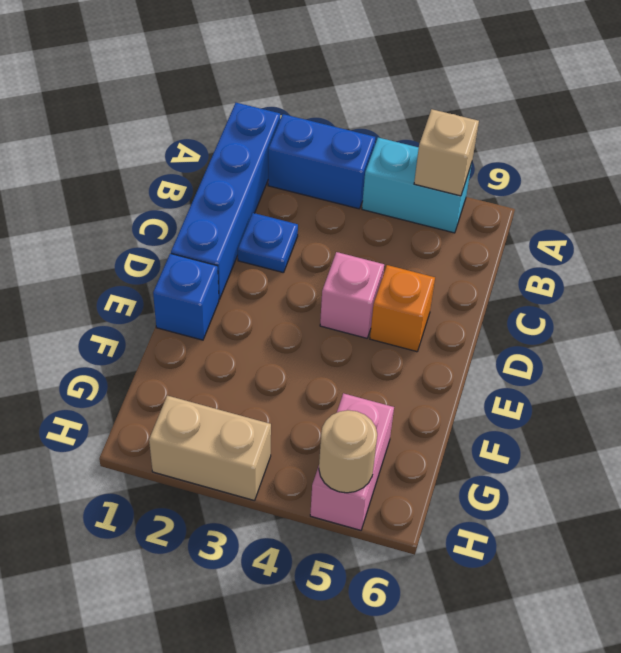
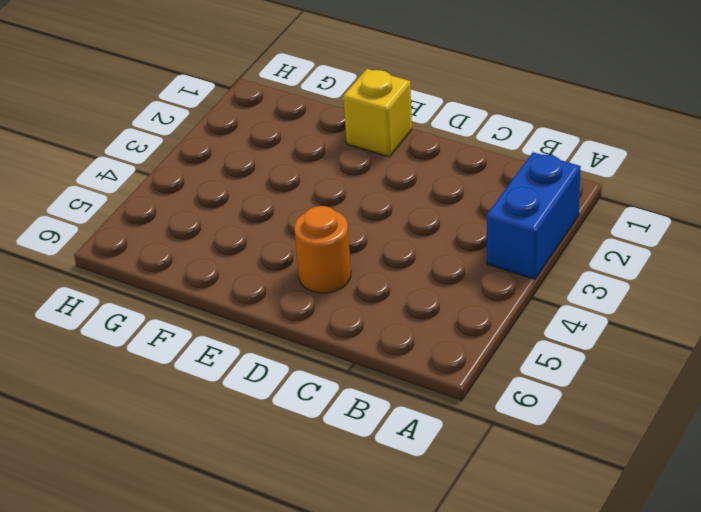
orange 1x1 round brick [294,206,351,293] -> orange 1x1 brick [370,265,435,352]
yellow 1x1 brick [343,69,412,157] -> blue 1x1 brick [153,253,219,340]
none -> blue 1x4 brick [171,103,280,299]
none -> cyan 1x2 brick [362,138,472,233]

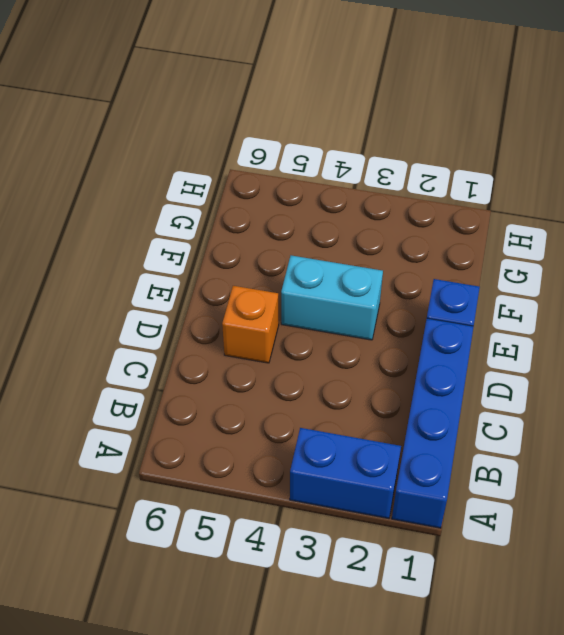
cyan 1x2 brick [281,255,383,340] -> cyan 1x2 brick moved to [362,138,472,233]
none -> blue 1x1 plate [238,213,298,273]
none -> pink 1x1 brick [320,252,384,338]

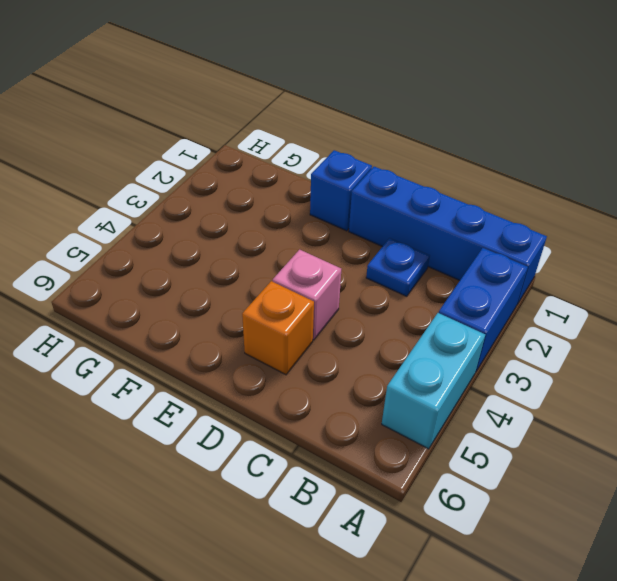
none -> pink 1x2 brick [310,393,394,530]
none -> tan 1x2 brick [149,396,271,501]

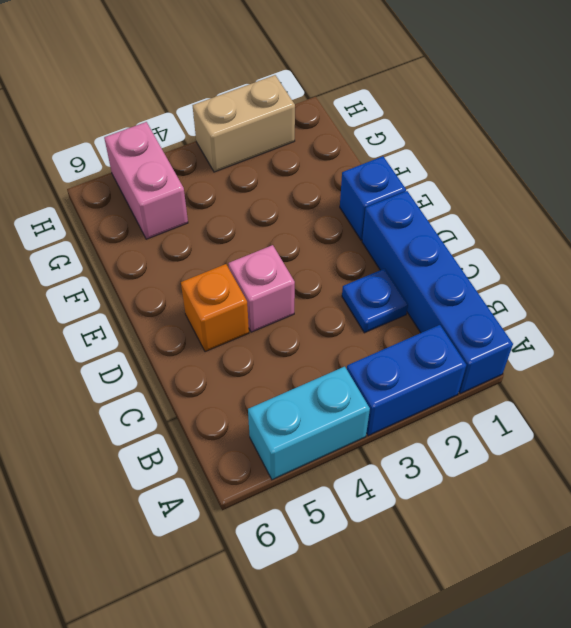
none -> tan 1x1 brick [414,109,479,196]
none -> tan 1x1 round brick [319,410,377,493]

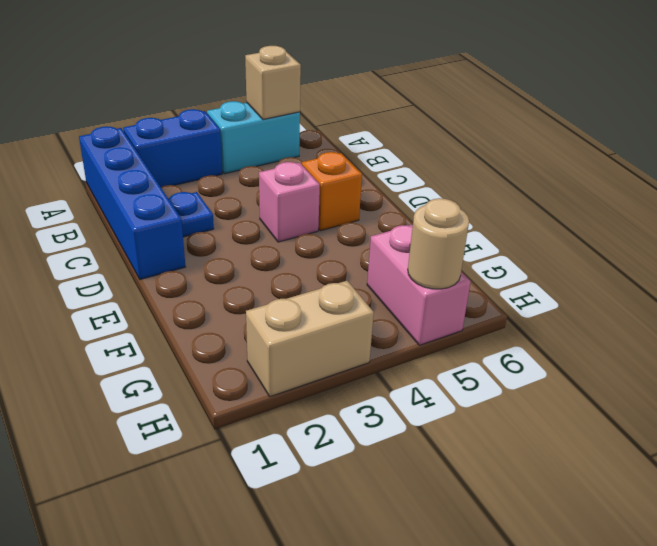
none -> blue 1x1 brick [153,253,219,340]

